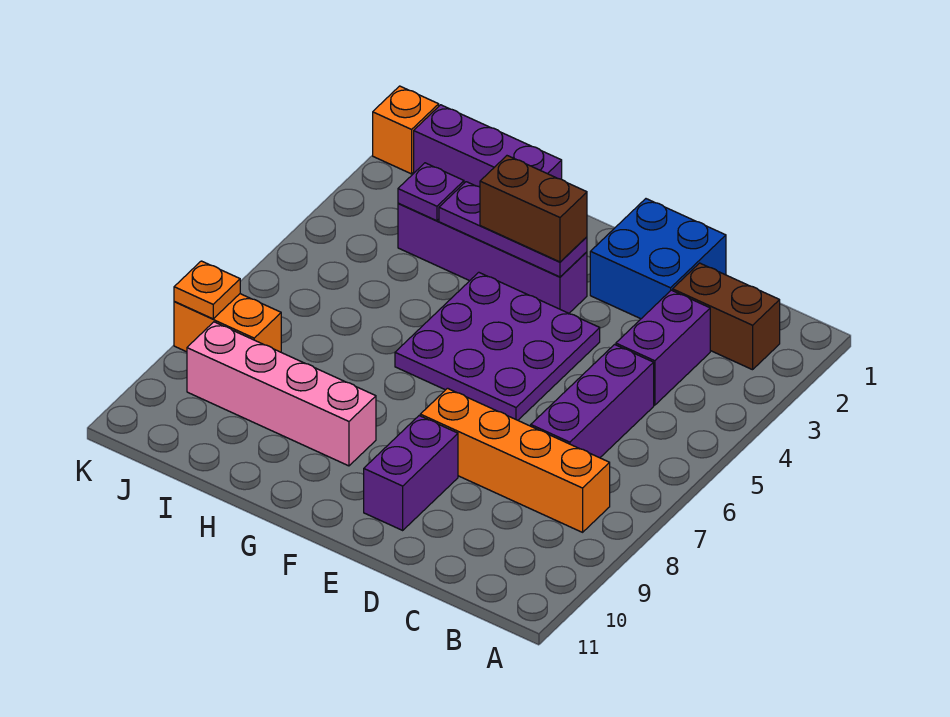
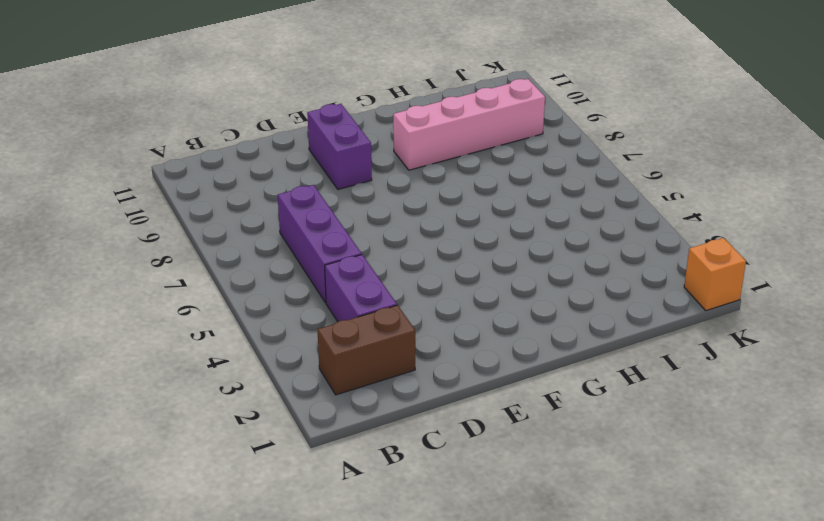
none -> orange 1x4 brick [420,388,610,532]
none -> blue 2x2 brick [590,199,726,319]
none -> purple 3x3 plate [395,272,600,420]

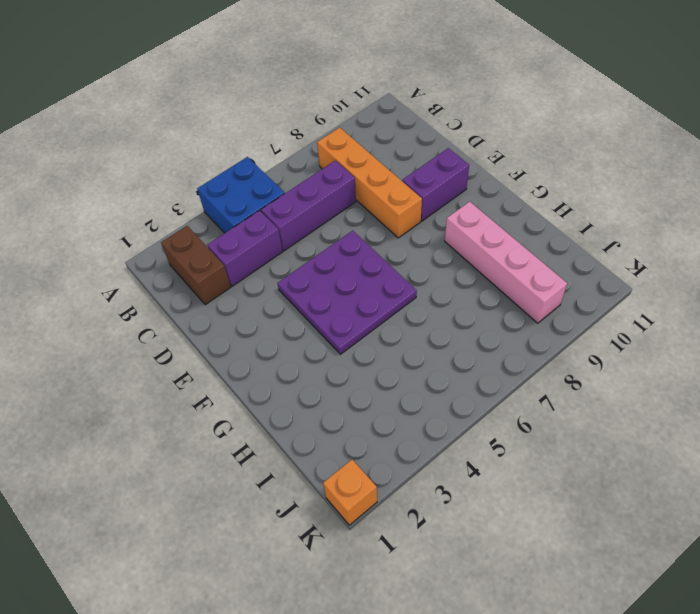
blue 2x2 brick [197,157,285,233] -> blue 2x2 brick moved to [590,199,726,319]
none -> purple 1x4 brick [398,203,587,313]
none -> purple 1x3 brick [414,105,562,187]
none -> orange 1x2 brick [174,294,281,352]

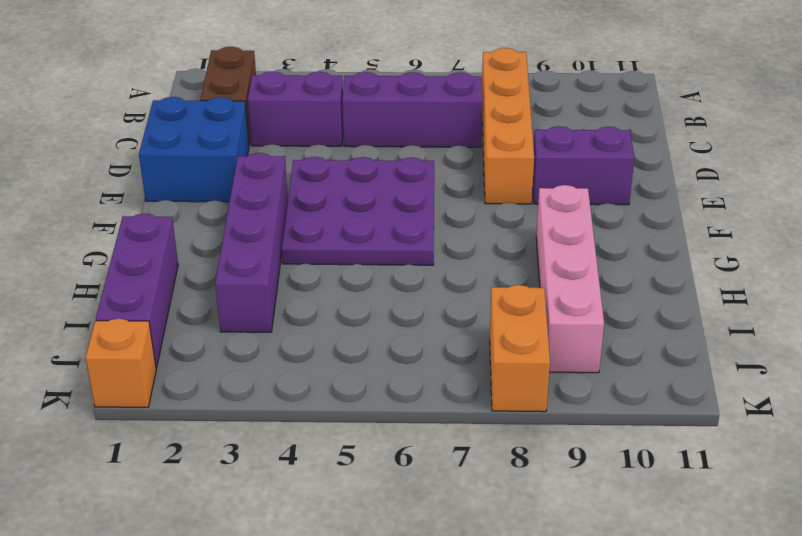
none -> purple 1x3 plate [439,182,587,277]
none -> purple 1x1 plate [398,163,464,221]
none -> orange 1x1 plate [174,261,240,319]

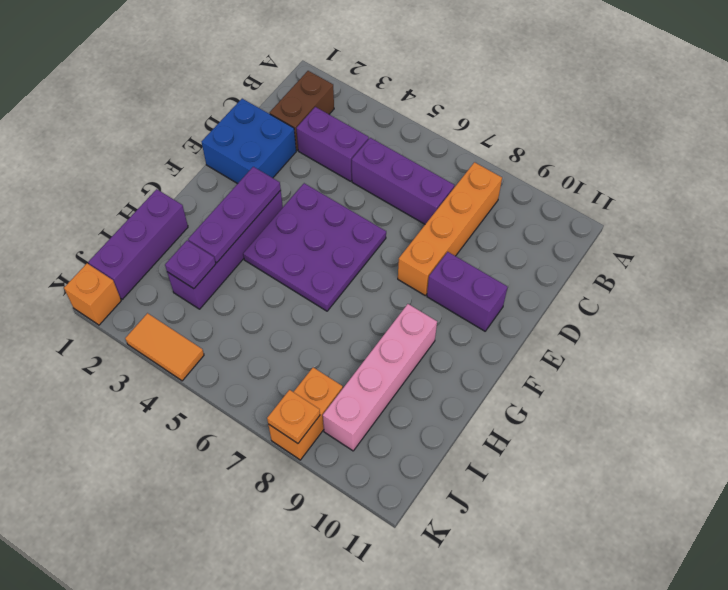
orange 1x2 tile [125,313,204,381] -> none
none -> brown 1x2 brick [480,156,587,262]

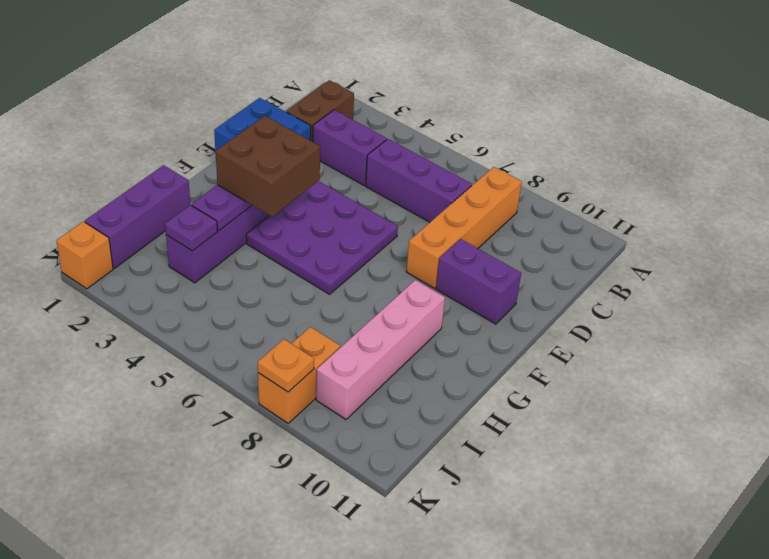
brown 2x2 brick [216,116,320,217] -> brown 1x2 brick [480,156,587,262]

